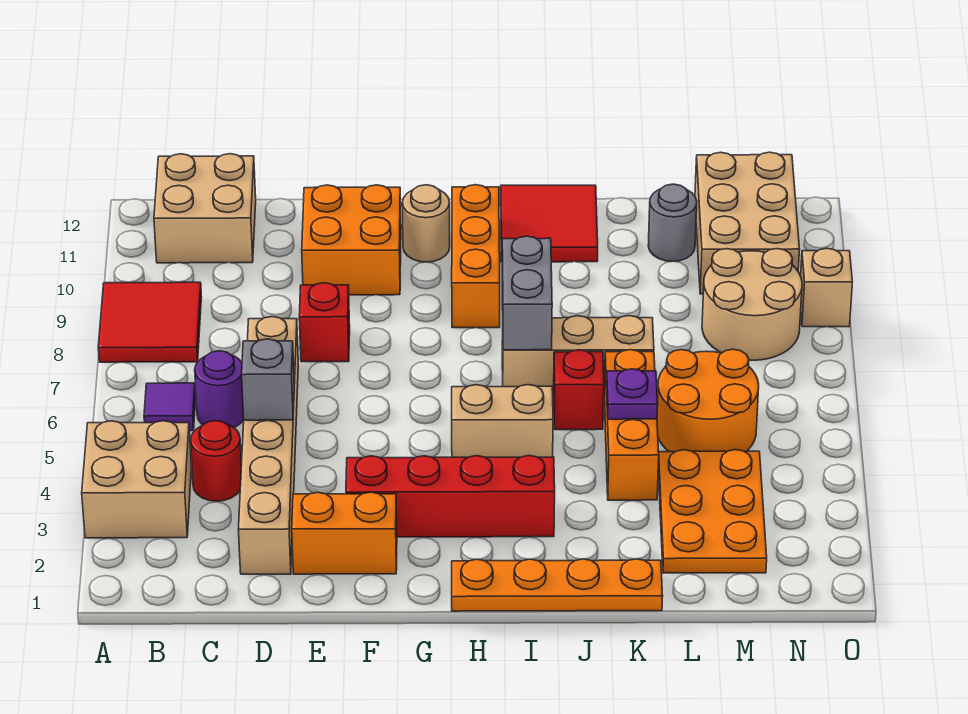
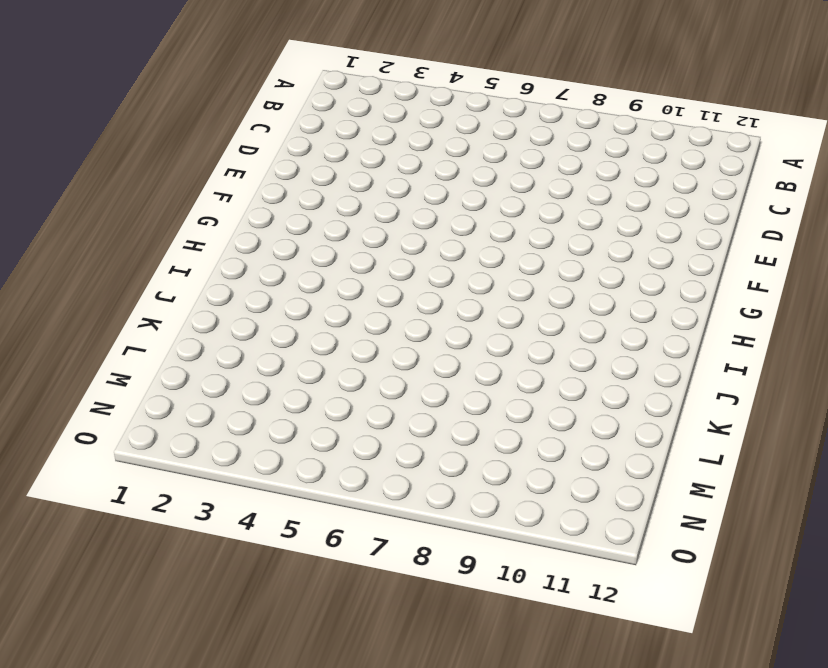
none -> tan 2x2 brick [82,421,191,538]
none -> red 2x2 tile [98,282,201,362]
none -> purple 1x1 tile [144,383,196,431]

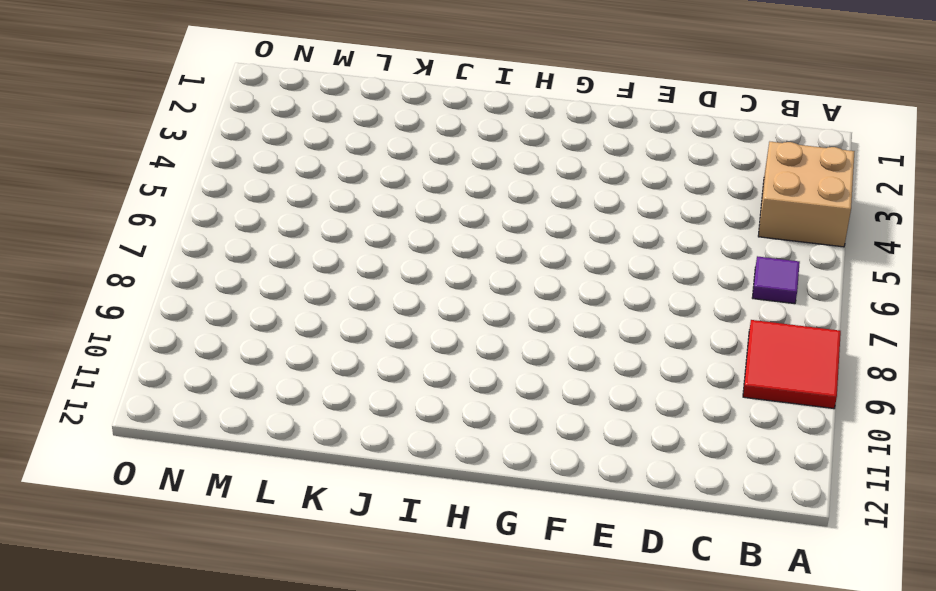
none -> tan 2x2 brick [154,154,256,263]
none -> red 1x1 round brick [191,421,241,501]
none -> purple 1x1 round brick [195,351,244,428]

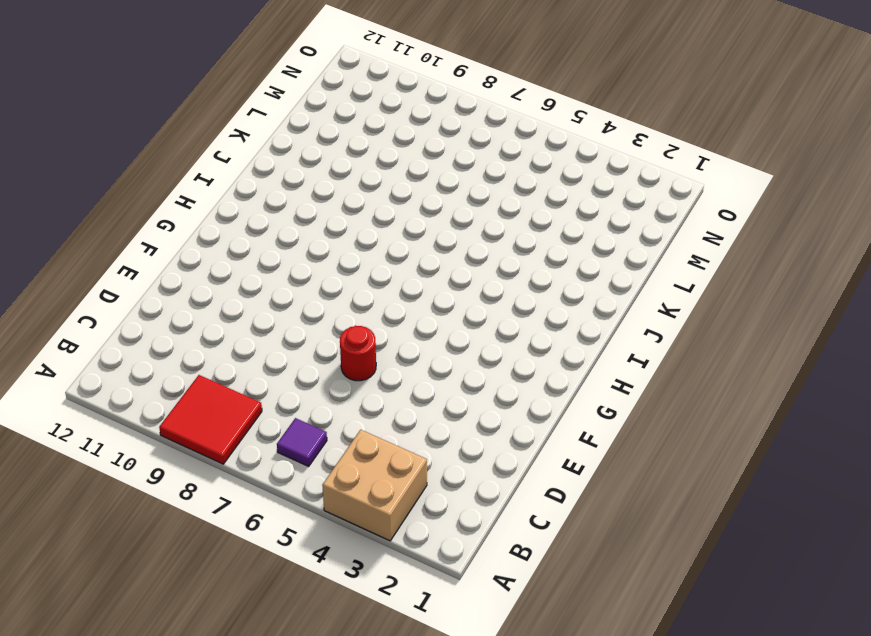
red 1x1 round brick [340,326,376,381] -> red 1x1 round brick moved to [191,421,241,501]
none -> tan 2x2 brick [154,154,256,263]
none -> purple 1x1 round brick [195,351,244,428]
none -> tan 1x6 brick [238,317,298,574]

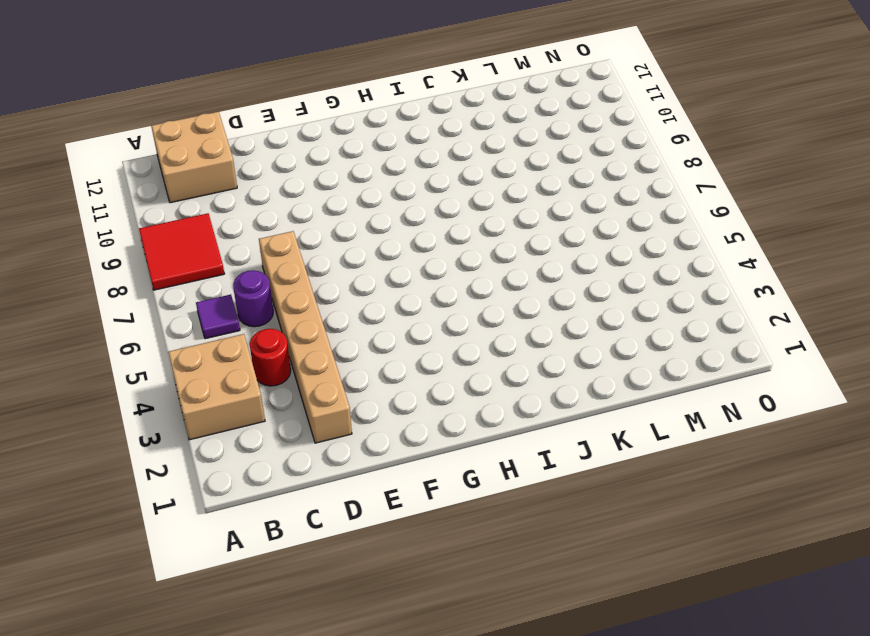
none -> orange 1x2 brick [292,492,397,574]
none -> red 1x1 brick [299,283,350,362]
none -> orange 2x2 brick [302,185,401,295]

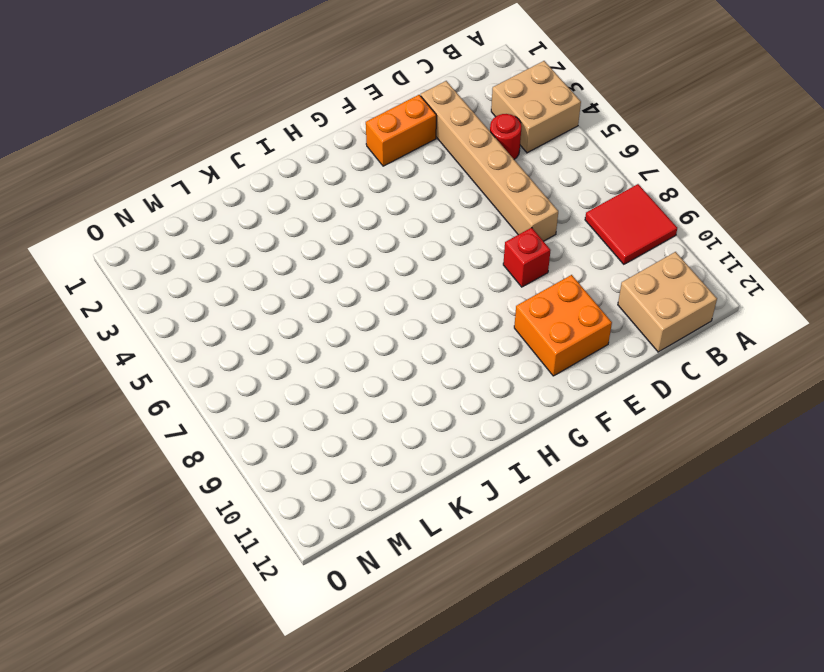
none -> purple 1x1 tile [144,383,196,431]
none -> purple 1x1 round brick [195,351,244,428]
none -> red 1x4 brick [346,456,555,537]

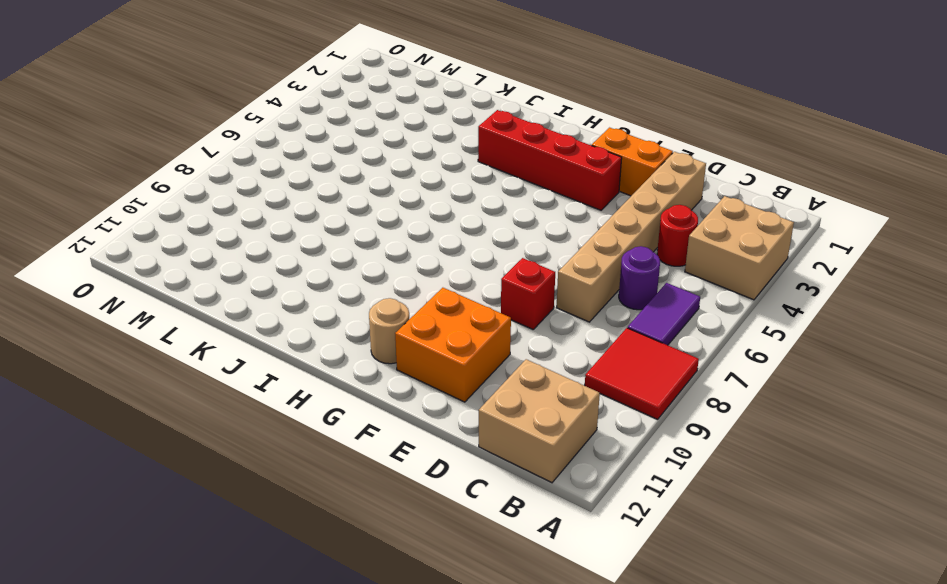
purple 1x2 tile [628,283,700,345] -> purple 1x1 tile [144,383,196,431]
none -> orange 1x4 plate [452,559,663,611]
none -> tan 1x2 brick [452,385,553,457]
none -> orange 1x3 brick [452,185,500,328]

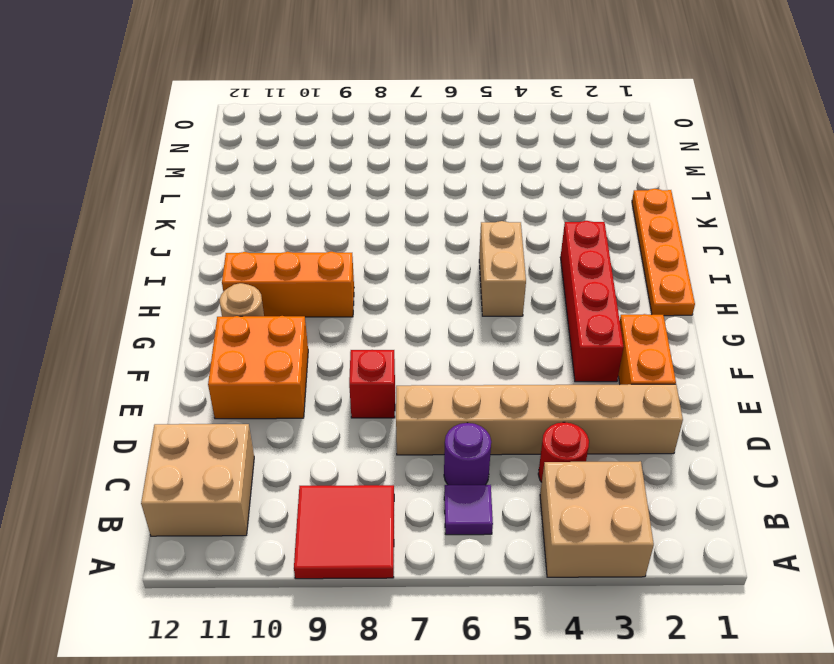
none -> tan 1x3 brick [502,316,654,395]
none -> red 2x2 tile [501,185,598,262]
none -> red 1x1 brick [554,350,604,430]

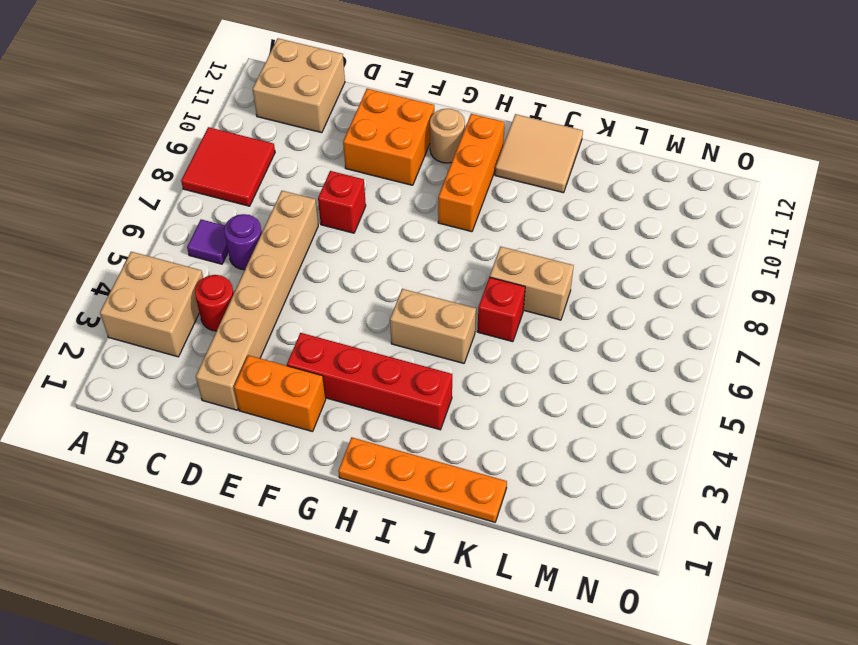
tan 2x2 tile [495,114,583,193] -> red 2x2 tile [501,185,598,262]
tan 1x2 brick [490,247,574,320] -> tan 1x3 brick [502,316,654,395]
none -> orange 1x3 brick [604,350,659,500]
none -> orange 2x3 plate [658,450,767,573]
none -> orange 2x2 round brick [657,349,759,452]

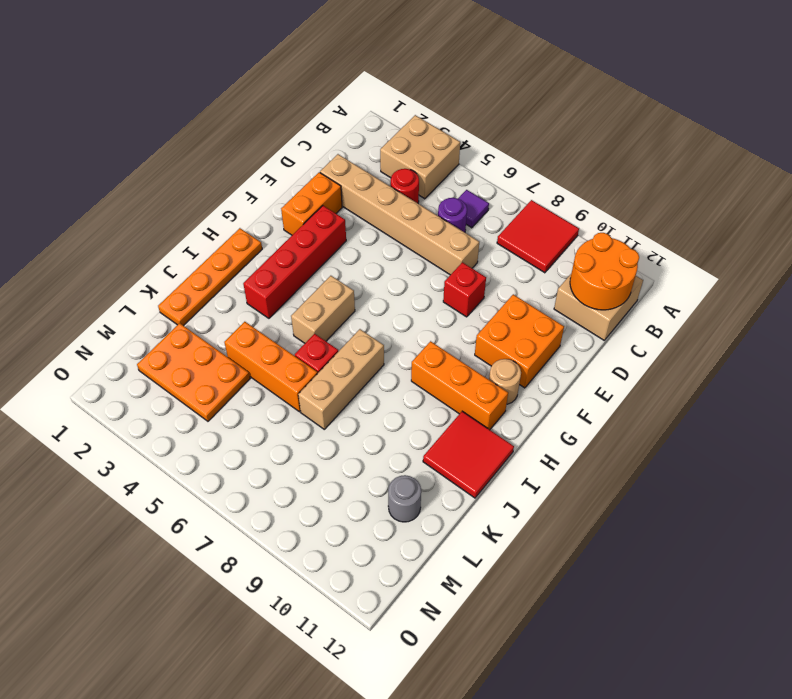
orange 2x2 round brick [570,233,639,310] -> orange 2x2 round brick moved to [657,349,759,452]
none -> tan 2x2 round brick [702,249,802,360]
none -> tan 2x3 brick [695,152,800,294]
none -> tan 1x1 brick [801,248,852,327]

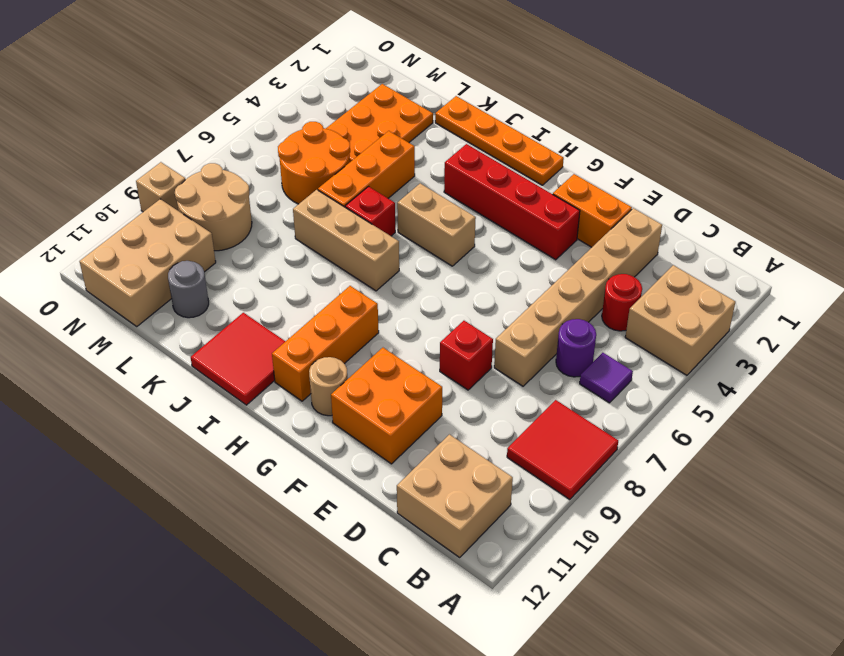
none -> grey 1x1 brick [242,339,294,420]
none -> grey 1x2 brick [502,236,552,350]
none -> purple 1x1 plate [606,369,658,419]

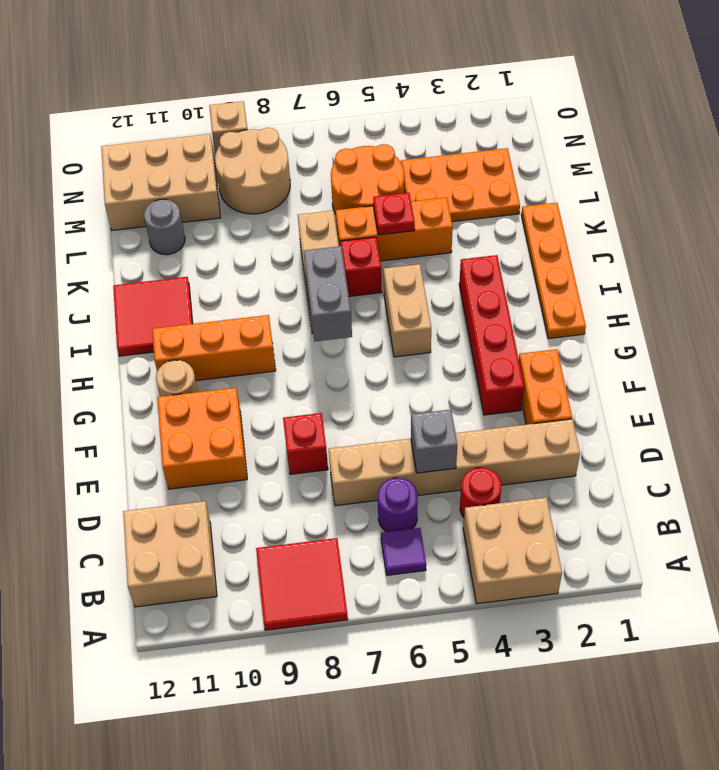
grey 1x2 brick [304,246,352,341] -> grey 1x2 brick turned to [502,236,552,350]
red 1x1 plate [373,193,415,235] -> purple 1x1 plate [606,369,658,419]

